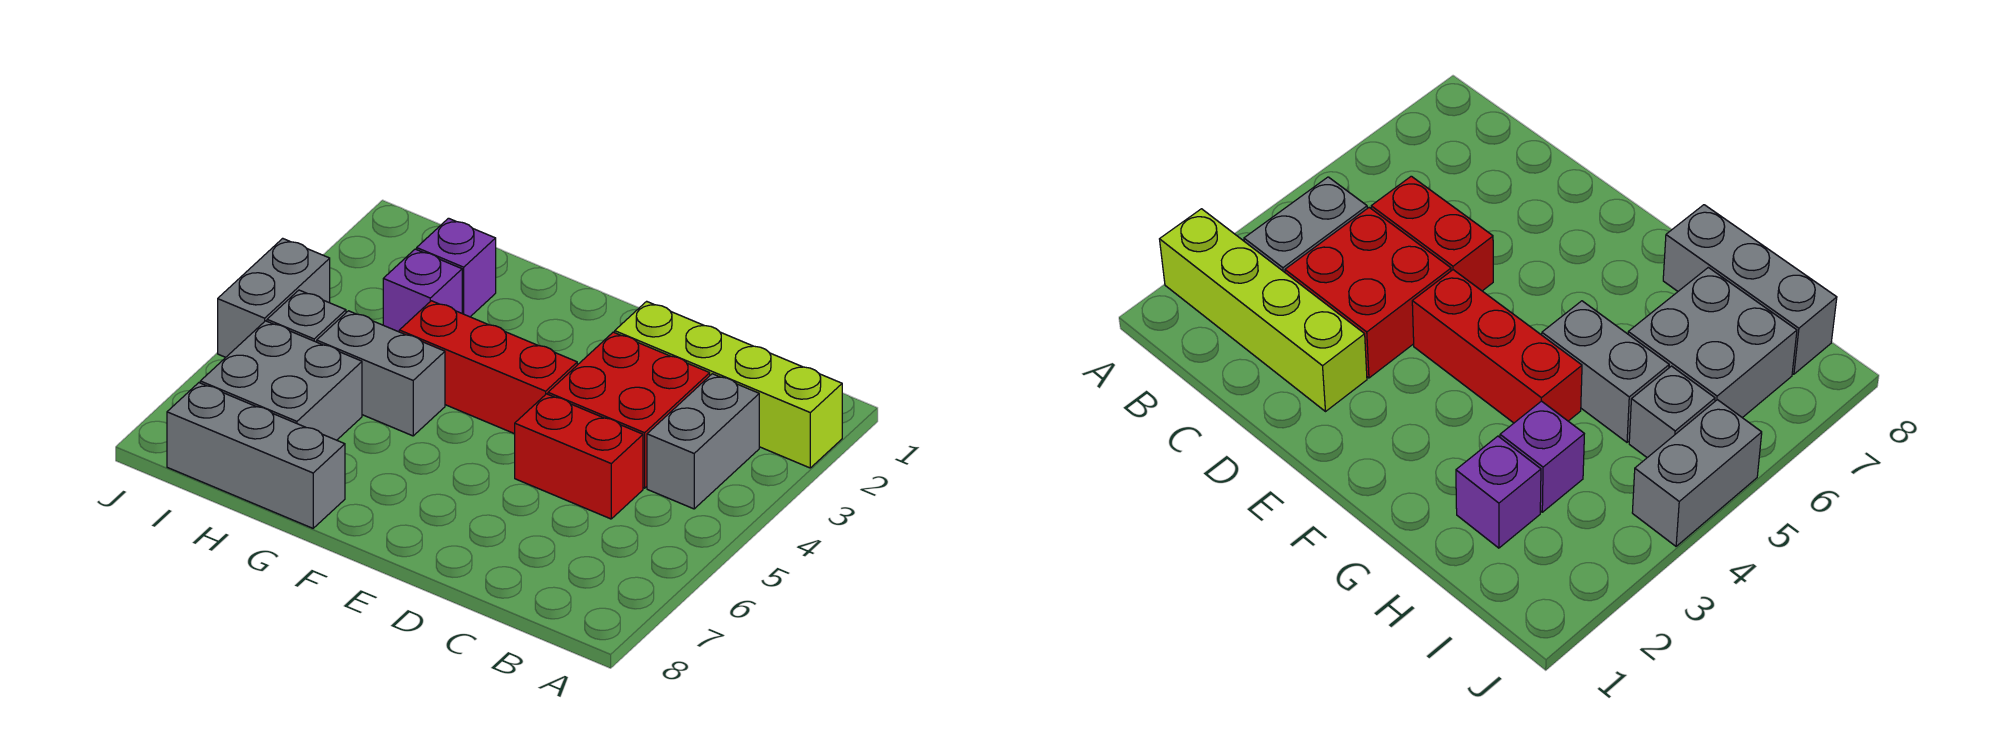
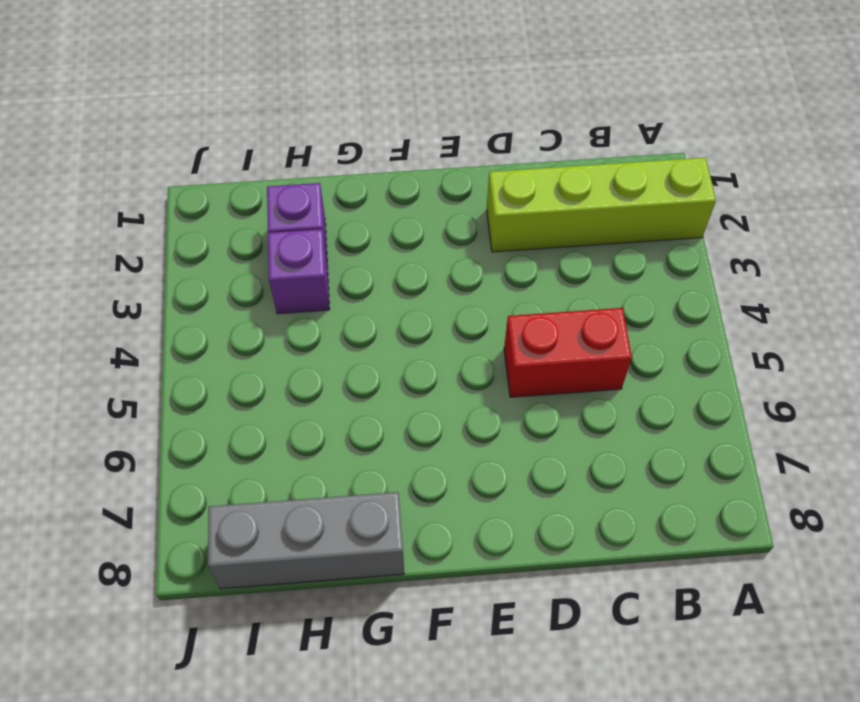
none -> grey 1x2 brick [647,374,759,509]
none -> red 2x2 brick [548,332,710,488]
none -> red 1x3 brick [399,301,577,434]

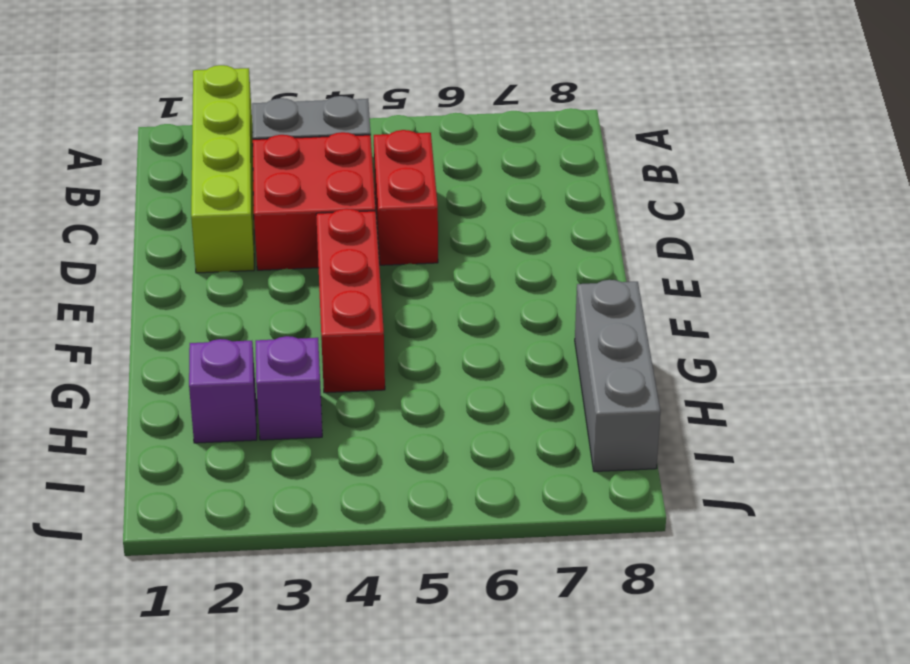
none -> grey 1x2 brick [317,311,445,436]
none -> grey 2x2 brick [200,321,362,440]
none -> grey 1x1 brick [267,290,346,342]

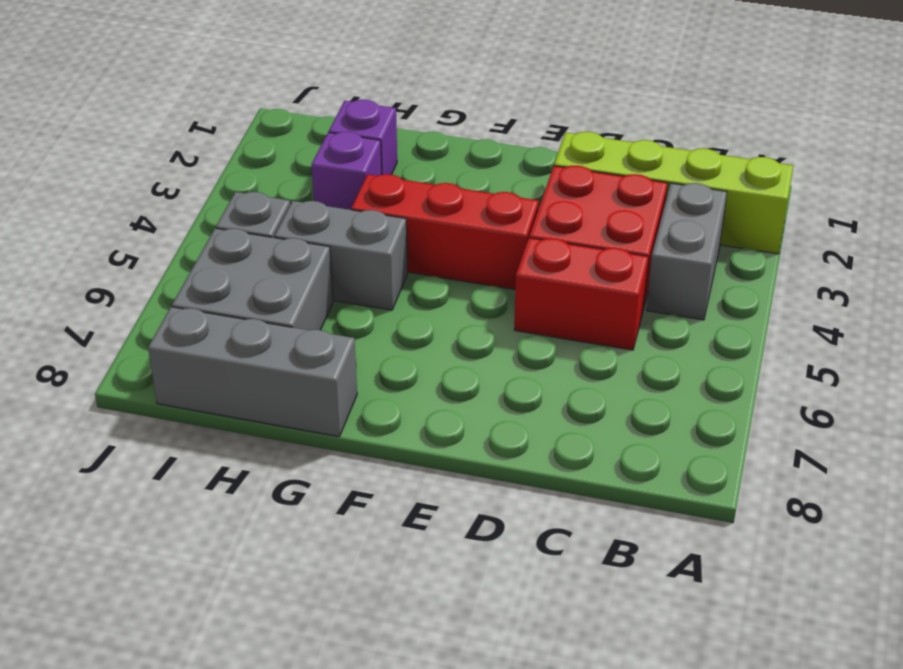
none -> grey 1x2 brick [218,238,330,357]

